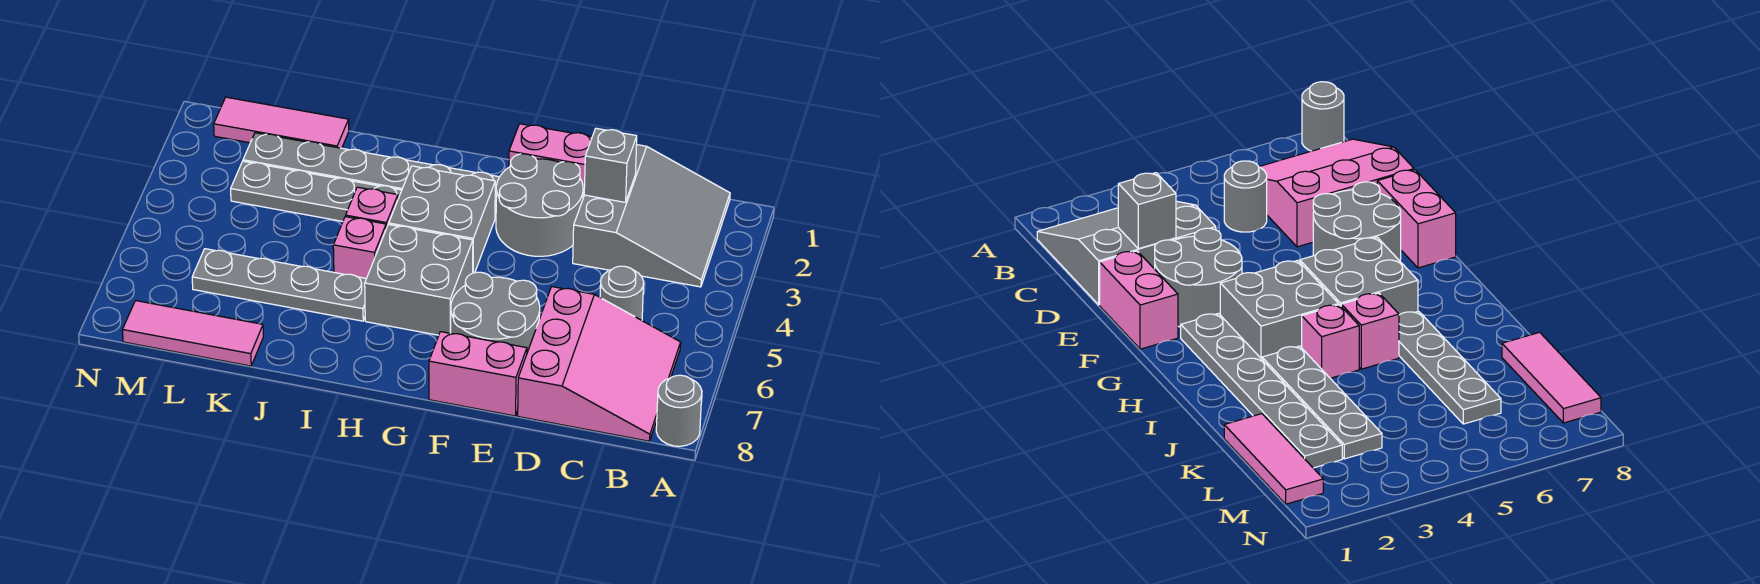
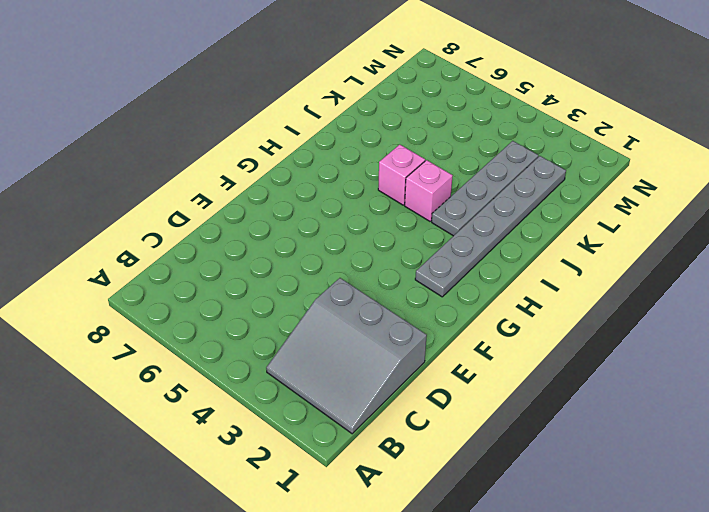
none -> grey 1x1 round brick [656,375,702,446]
none -> pink 3x3 slope [518,287,681,441]
none -> grey 1x1 round brick [600,266,644,320]

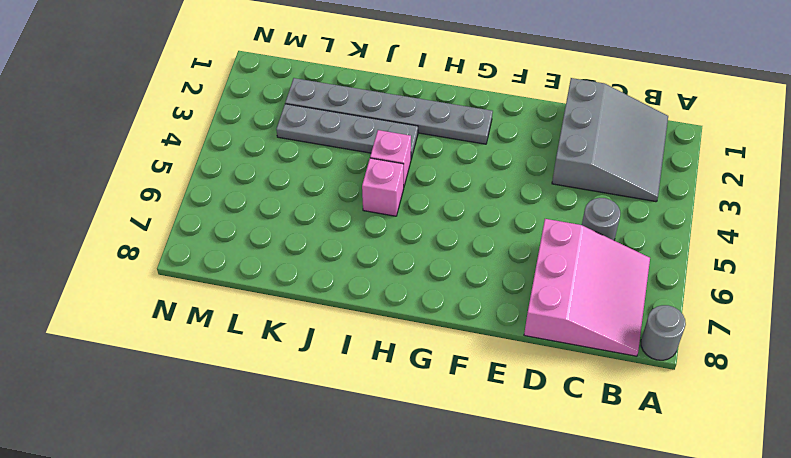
none -> pink 1x2 brick [509,124,592,198]
none -> grey 2x2 round brick [496,154,583,256]
none -> grey 2x2 round brick [451,272,540,352]

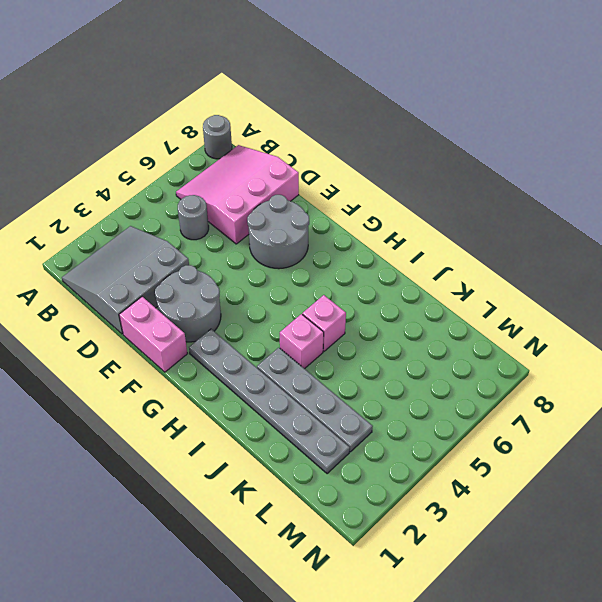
none -> pink 1x2 brick [429,332,527,416]
none -> grey 2x2 brick [389,166,495,273]
none -> grey 2x2 brick [365,224,473,335]

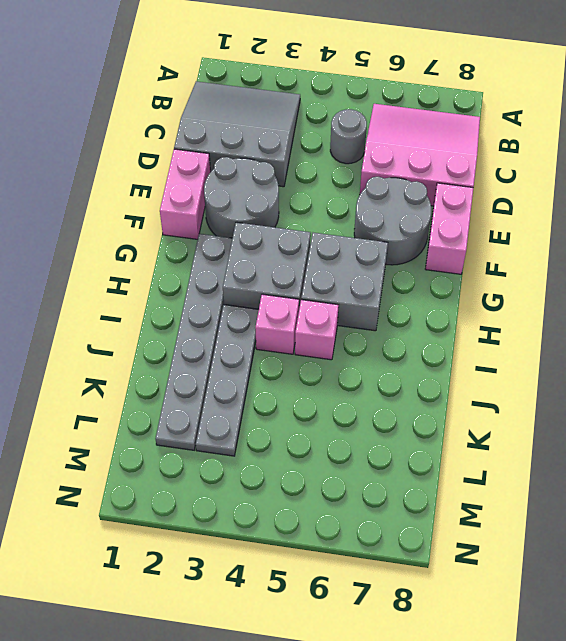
none -> grey 1x1 round brick [656,375,702,446]
none -> grey 1x4 plate [192,249,366,321]
none -> pink 1x3 tile [214,97,349,148]

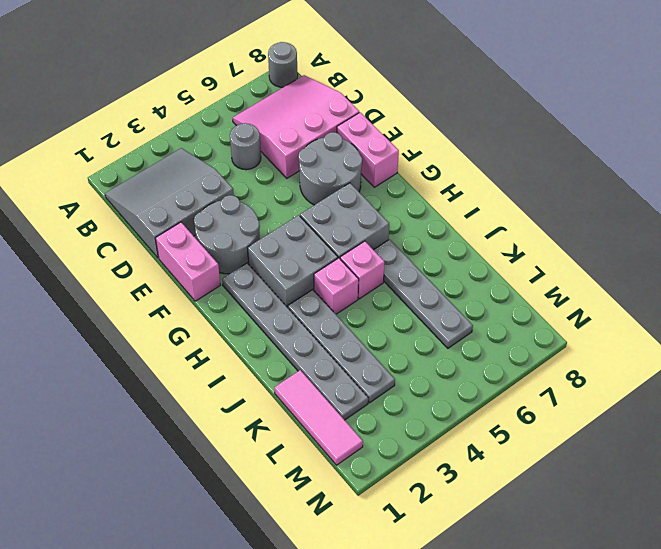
none -> pink 1x3 tile [122,301,263,366]
none -> grey 1x1 brick [584,128,637,202]

